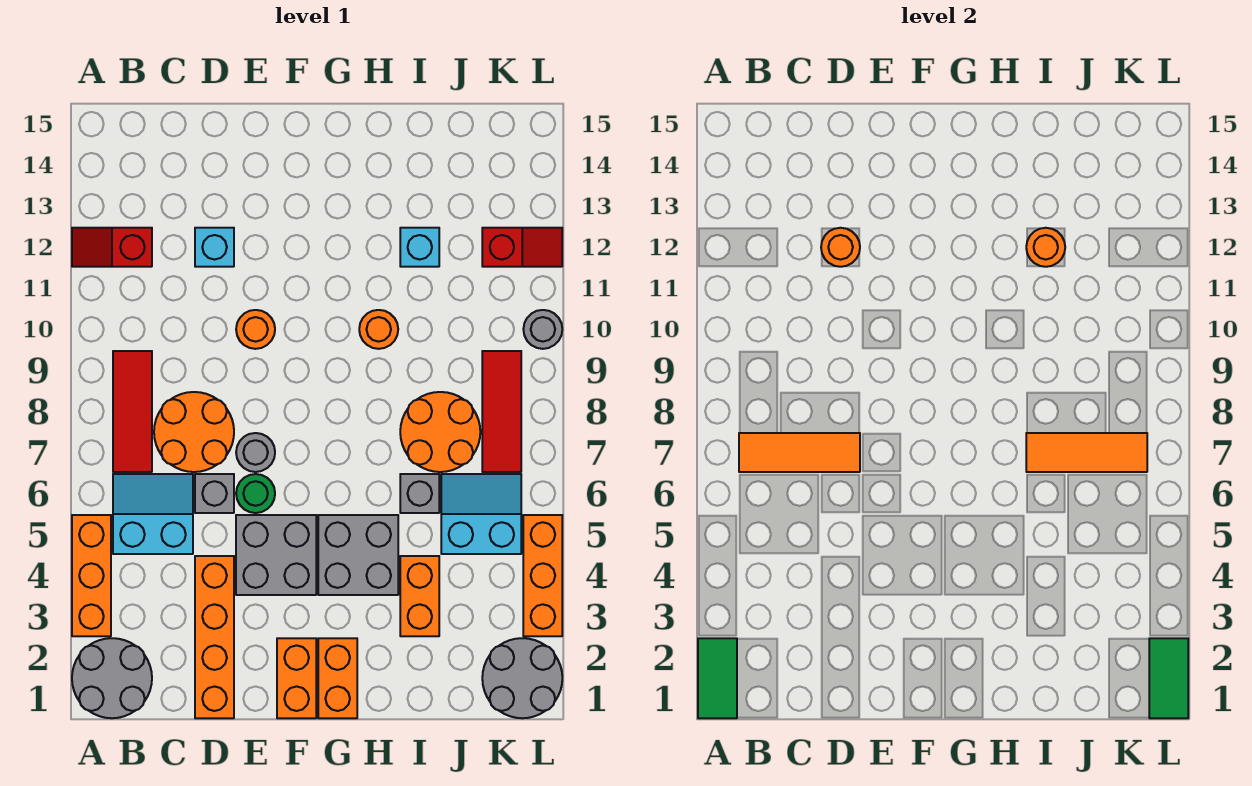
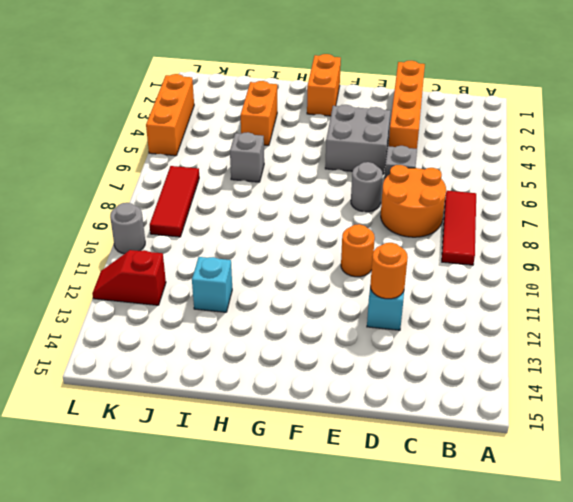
none -> grey 2x2 round brick [72,638,152,718]
none -> orange 1x3 brick [72,515,111,636]
none -> red 1x2 slope [72,228,152,267]
none -> cyan 2x2 slope [113,474,193,554]

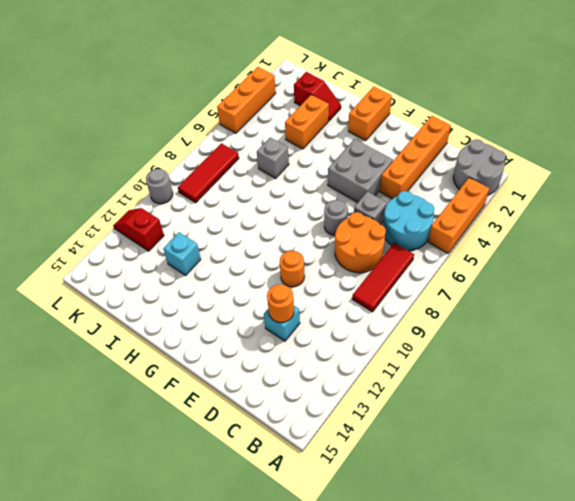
cyan 2x2 round brick [383,191,434,251] -> cyan 2x2 slope [113,474,193,554]
red 1x2 slope [294,72,341,121] -> red 1x2 slope moved to [72,228,152,267]
none -> green 1x1 round brick [236,474,275,513]
none -> orange 1x2 brick [277,638,316,718]
none -> grey 2x2 brick [318,515,398,595]
none -> orange 1x1 round brick [359,310,398,349]

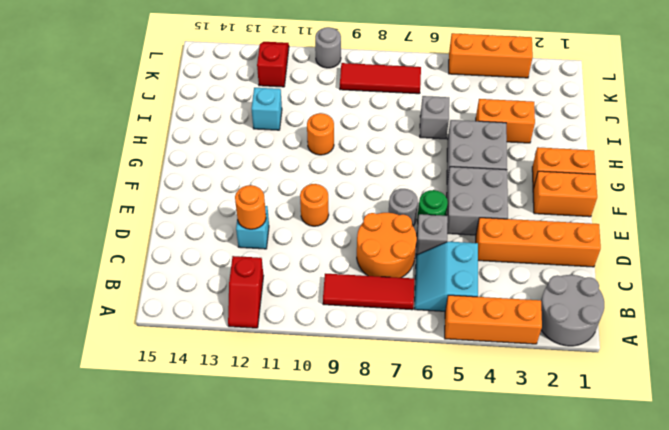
none -> orange 2x2 round brick [400,392,480,472]
none -> cyan 2x2 slope [441,474,521,554]
none -> grey 2x2 round brick [482,638,562,718]
none -> green 1x2 tile [698,638,737,718]

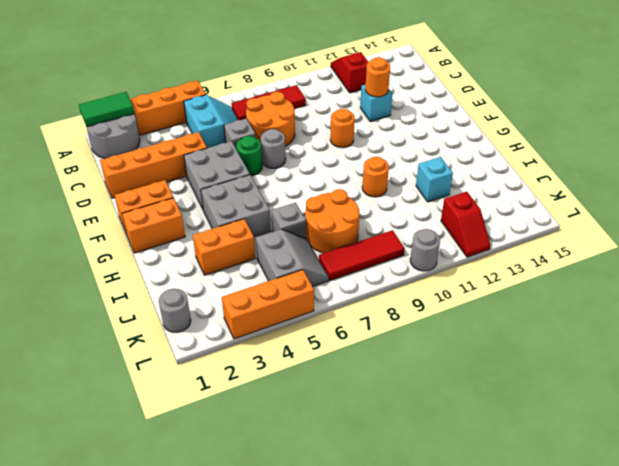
grey 2x2 slope [256,229,329,286] -> cyan 2x2 slope [441,474,521,554]
grey 1x1 round brick [159,289,191,332] -> grey 2x2 round brick [482,638,562,718]
none -> orange 1x3 tile [739,433,860,472]
none -> orange 1x3 tile [1026,433,1147,472]
none -> orange 1x1 round brick [1026,228,1065,267]
none -> green 1x2 tile [1149,638,1188,718]

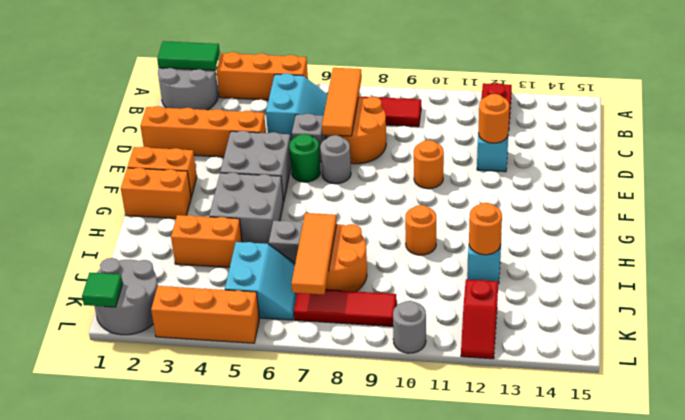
green 1x1 tile [82,273,123,307] -> green 1x2 tile [1149,638,1188,718]

